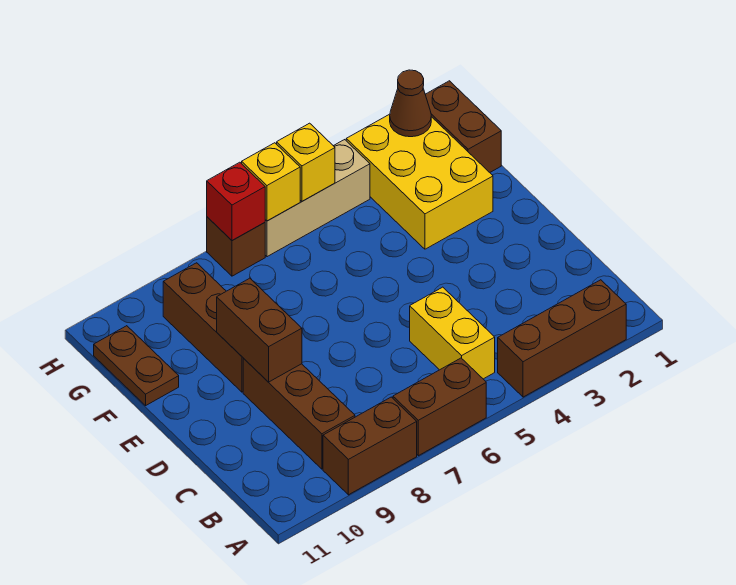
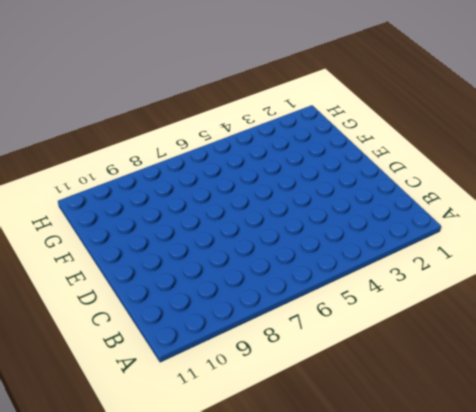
none -> brown 1x3 brick [498,280,626,397]
none -> brown 1x2 brick [393,358,486,456]
none -> brown 1x2 brick [323,397,417,495]

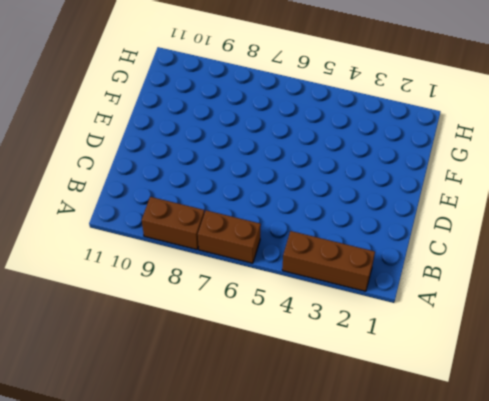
none -> yellow 1x2 brick [410,287,495,379]
none -> brown 1x3 brick [243,358,355,469]
none -> brown 1x3 brick [163,263,243,392]

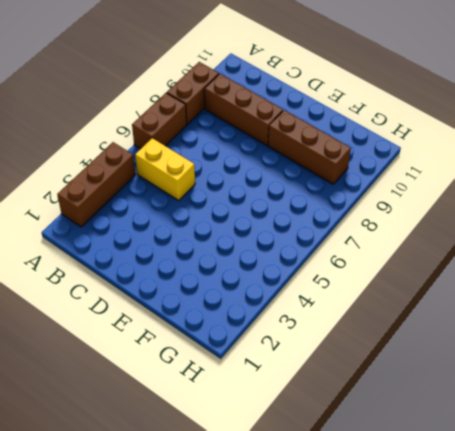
none -> yellow 2x3 brick [346,114,493,249]
none -> brown 1x2 plate [94,326,179,405]
none -> brown 1x2 brick [425,81,501,172]

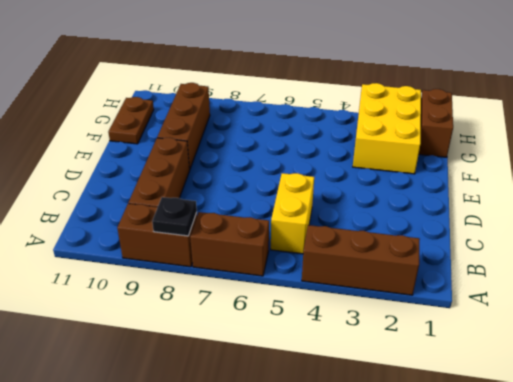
black 1x1 plate [152,197,197,236] -> none
none -> tan 1x3 brick [265,140,370,257]
none -> brown 1x1 brick [207,217,265,276]
none -> brown 1x2 brick [217,278,302,382]

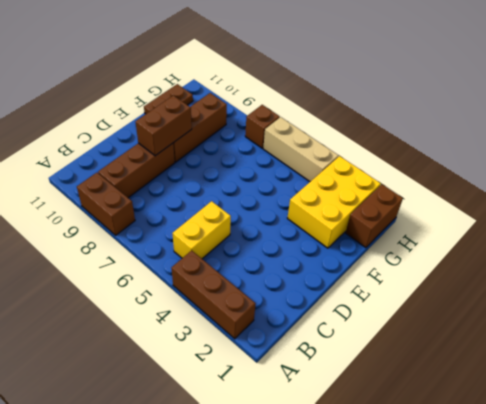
none -> brown 1x2 brick [393,358,486,456]
none -> brown 1x1 cone [390,70,431,137]
none -> yellow 1x1 brick [277,123,335,201]

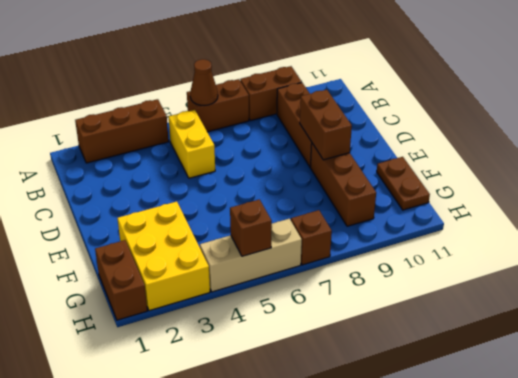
brown 1x1 cone [190,59,218,105] -> brown 1x1 cone moved to [390,70,431,137]
brown 1x1 brick [230,199,272,256] -> yellow 1x1 brick [277,123,335,201]
none -> yellow 1x1 brick [242,143,300,221]
none -> red 1x1 brick [207,162,265,241]

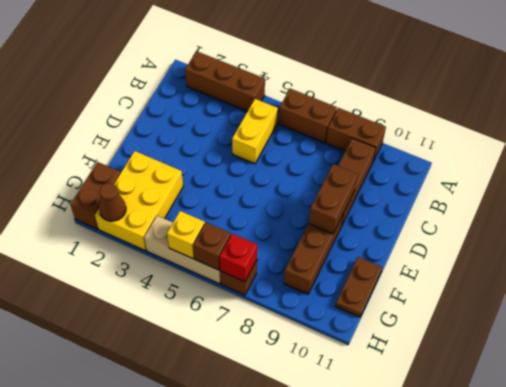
brown 1x1 brick [193,222,231,270] -> yellow 1x1 brick [242,143,300,221]

